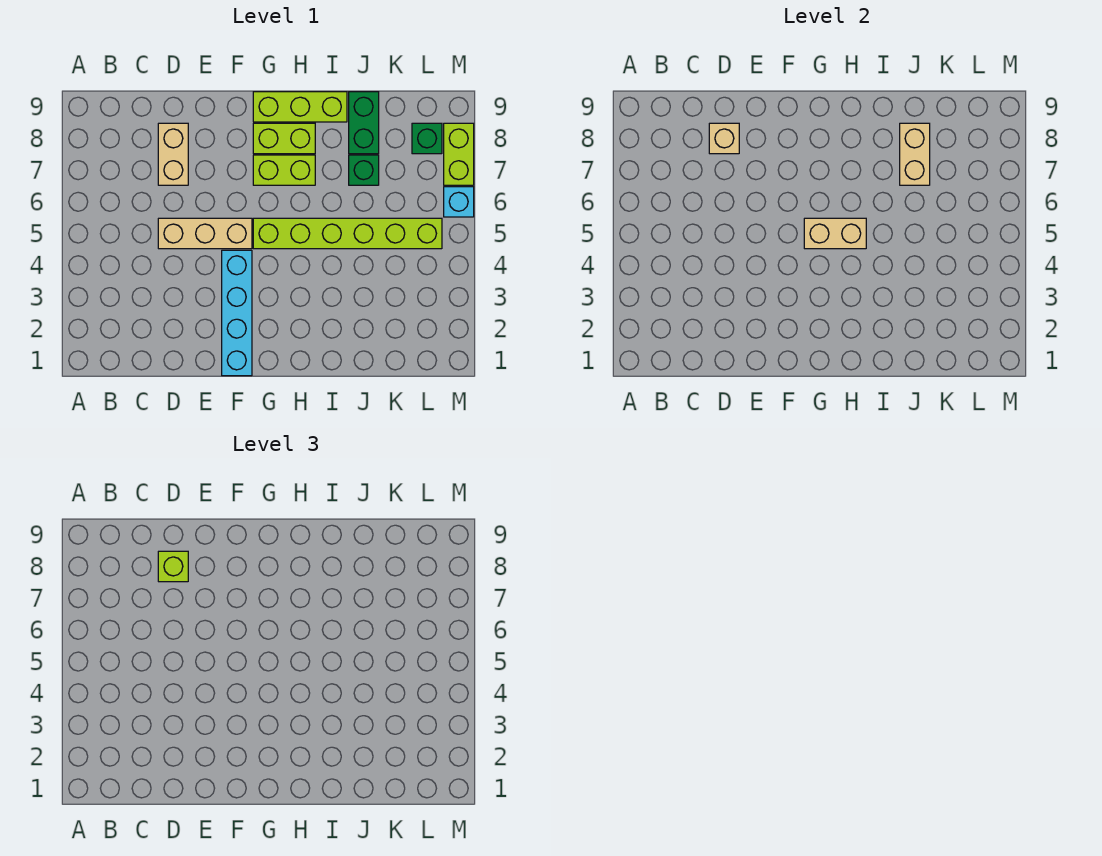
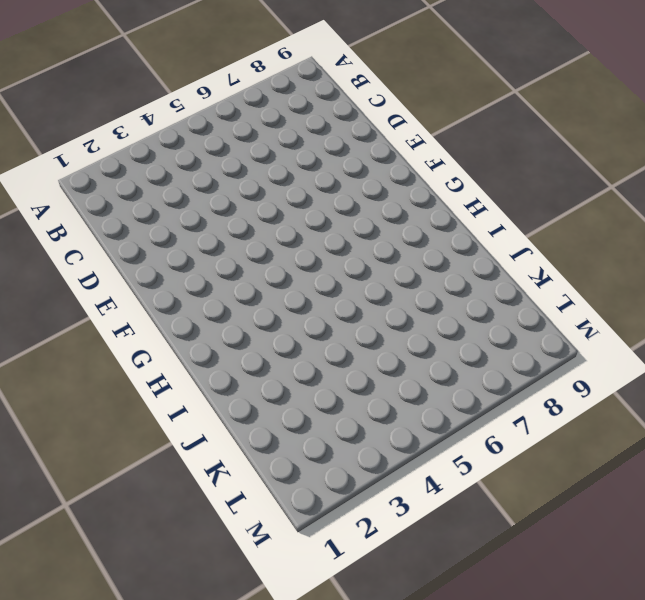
none -> tan 1x3 brick [158,218,252,249]
none -> tan 1x2 brick [158,123,188,185]
none -> cyan 1x4 brick [222,250,252,376]

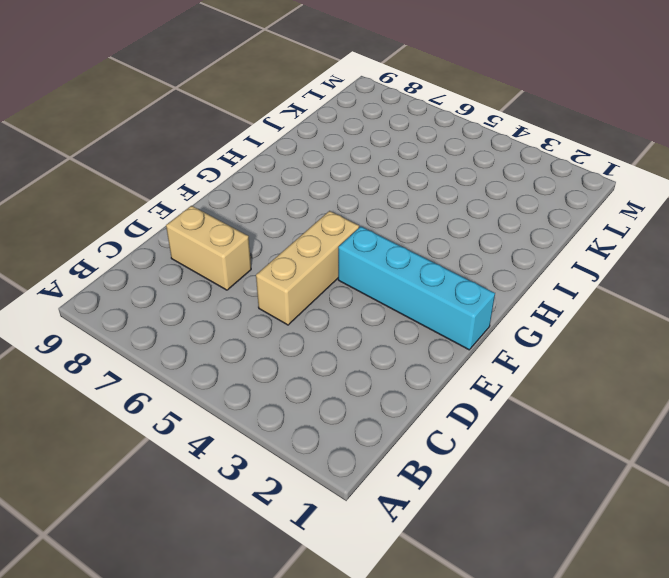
none -> lime 1x6 brick [253,218,442,249]
none -> lime 1x2 brick [253,155,315,185]
none -> lime 1x2 brick [253,123,315,154]

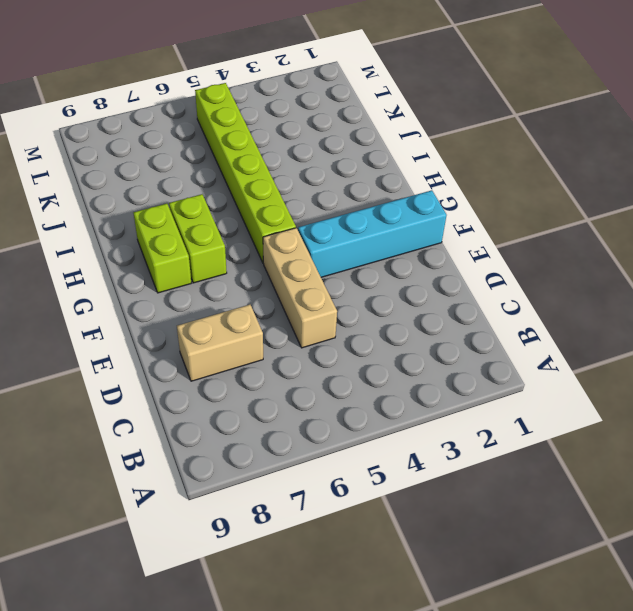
none -> lime 1x3 brick [253,92,347,122]
none -> green 1x1 brick [349,155,379,185]
none -> green 1x2 brick [349,92,379,154]

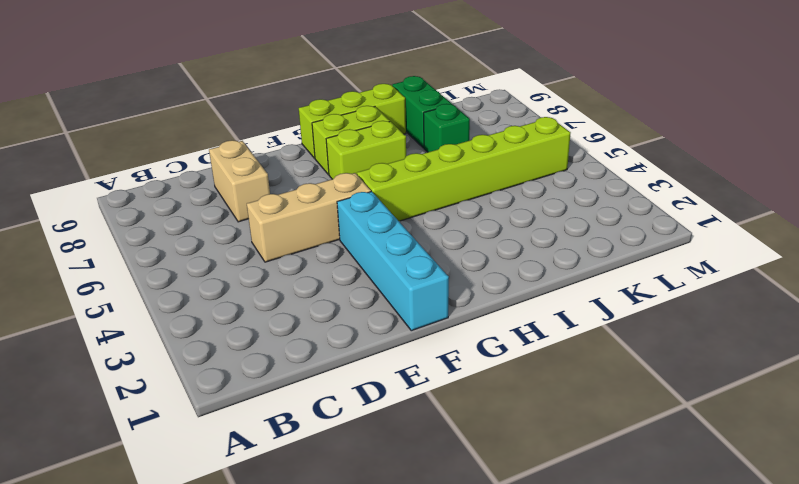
none -> green 1x1 brick [412,123,442,154]
none -> cyan 1x1 brick [444,187,474,217]
none -> lime 1x2 brick [444,123,474,185]

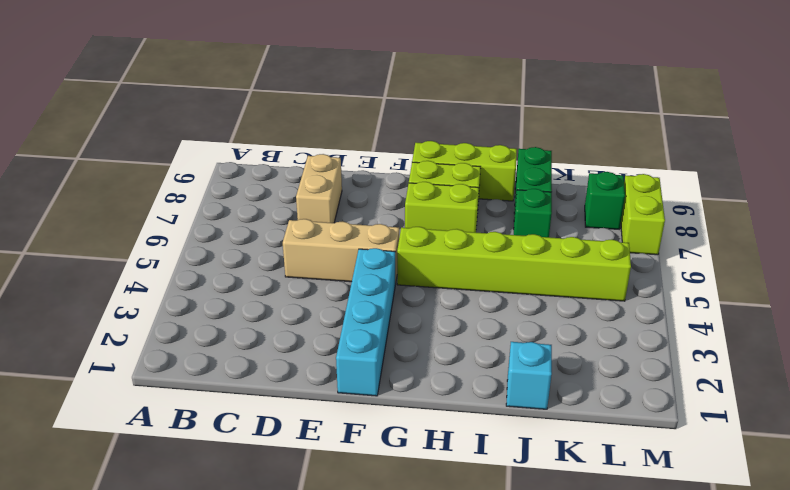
cyan 1x1 brick [506,342,552,409] -> cyan 1x1 brick moved to [444,187,474,217]
none -> tan 1x1 brick [709,123,739,154]
none -> tan 1x2 brick [804,218,866,249]
none -> tan 1x2 brick [900,123,930,185]

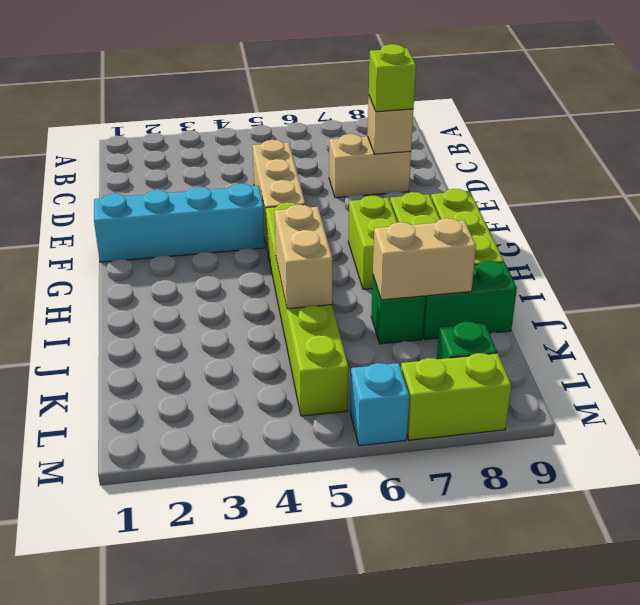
tan 1x2 brick [275,205,333,309] -> tan 1x2 brick moved to [804,218,866,249]

